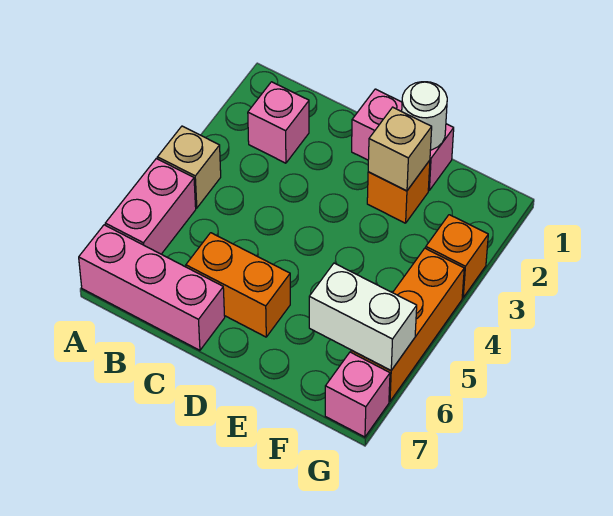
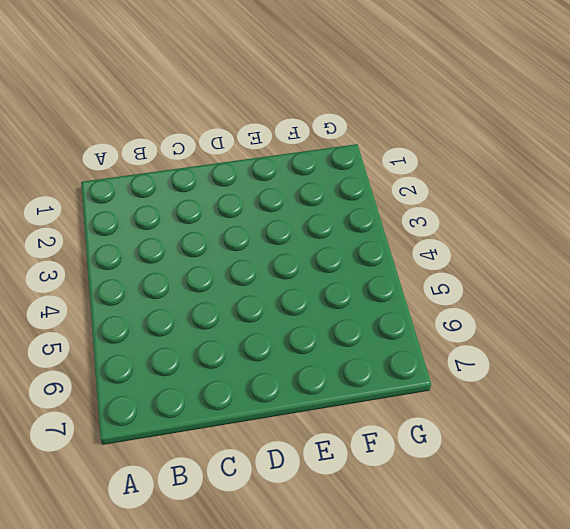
none -> tan 1x1 brick [158,126,221,208]
none -> pink 1x2 brick [105,159,196,254]
none -> pink 1x3 brick [79,225,225,350]

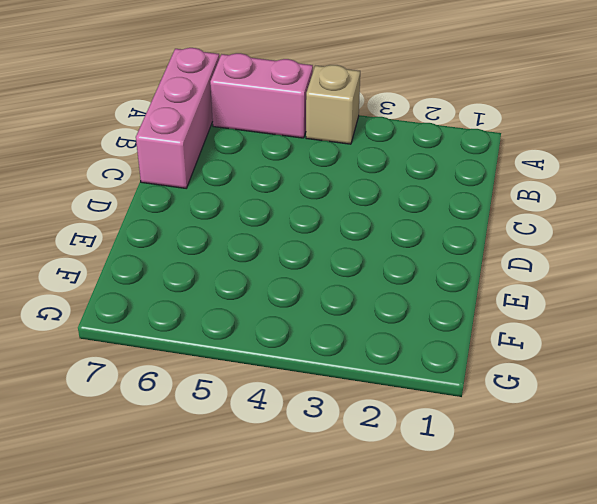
none -> pink 1x1 brick [248,82,309,163]
none -> orange 1x2 brick [186,233,290,337]
none -> pink 1x2 brick [352,89,454,190]

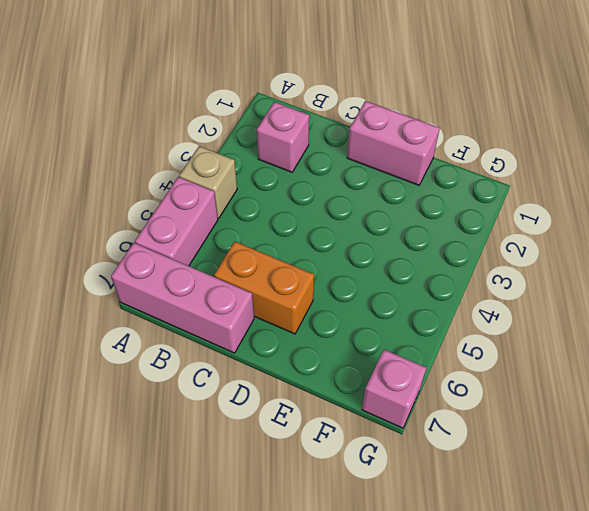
none -> orange 1x1 brick [367,160,430,223]
none -> orange 1x1 brick [426,215,488,298]
none -> orange 1x3 brick [351,248,464,401]

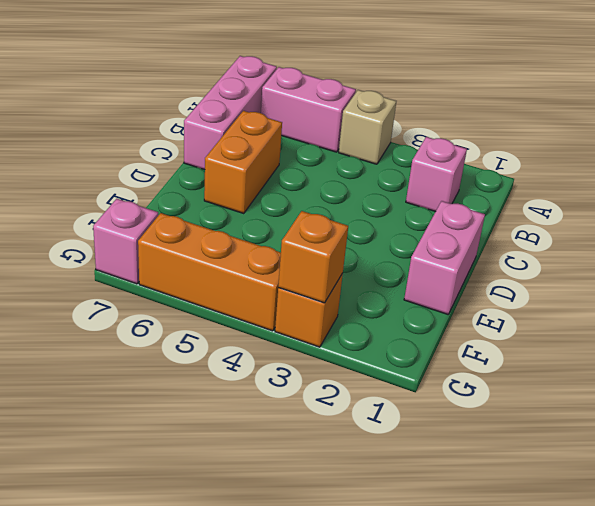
orange 1x1 brick [278,211,348,303] -> orange 1x1 brick moved to [367,160,430,223]
none -> white 1x1 round brick [402,82,447,150]
none -> tan 1x1 brick [368,107,432,191]
none -> white 1x2 brick [309,263,417,370]

